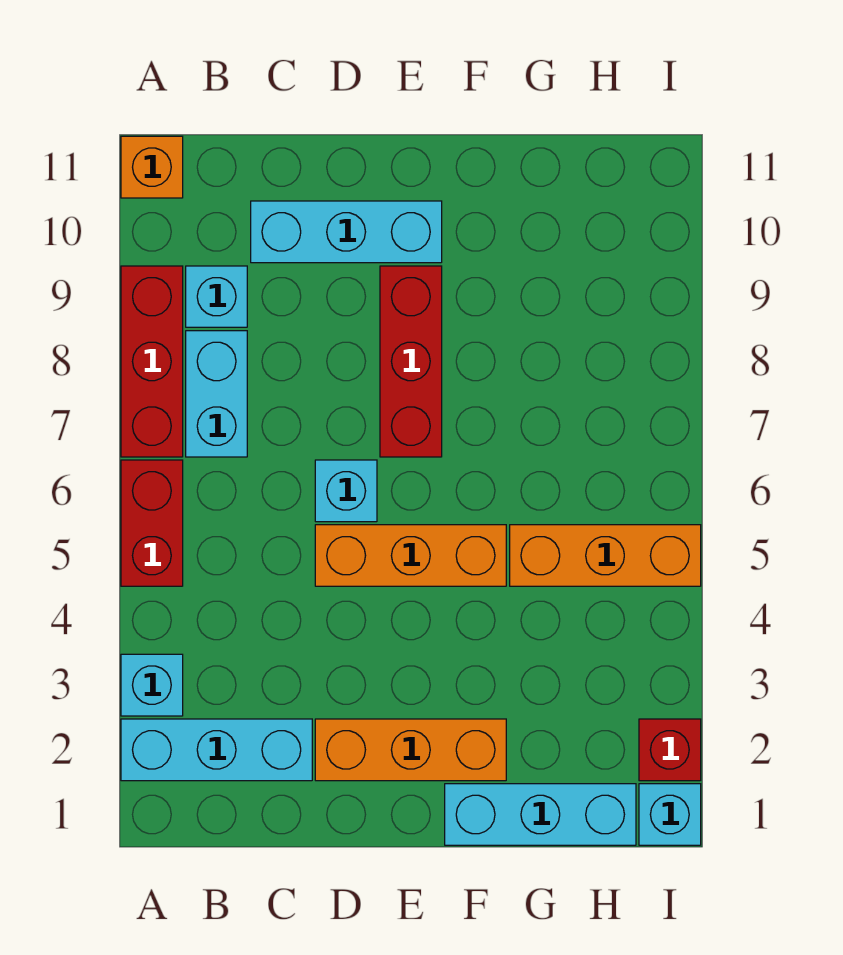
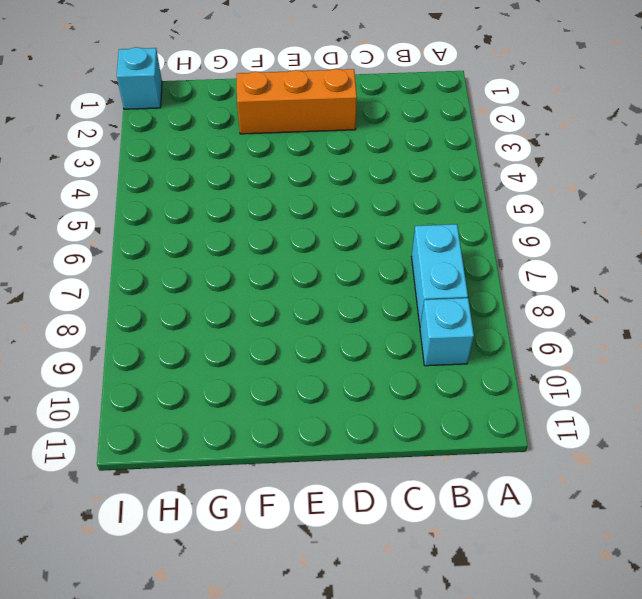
none -> cyan 1x3 brick [121,719,312,781]
none -> cyan 1x1 brick [121,654,183,716]
none -> red 1x2 brick [121,460,183,586]

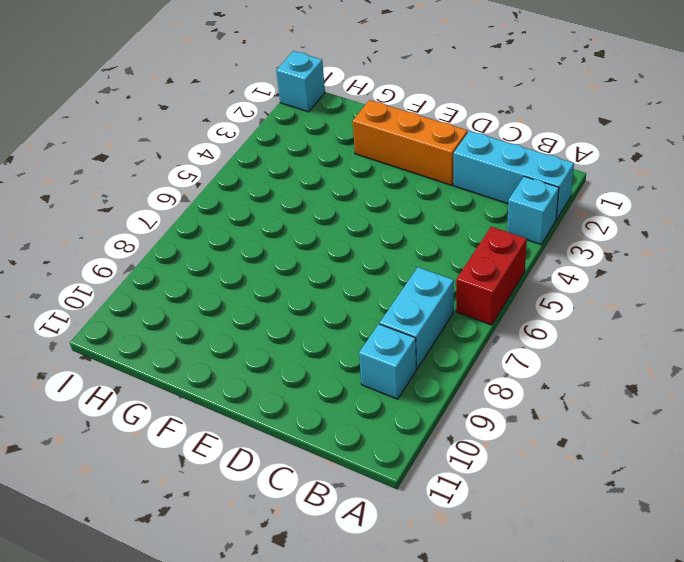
none -> red 1x3 brick [121,266,183,457]
none -> orange 1x1 brick [121,136,183,198]
none -> cyan 1x3 brick [251,201,442,263]

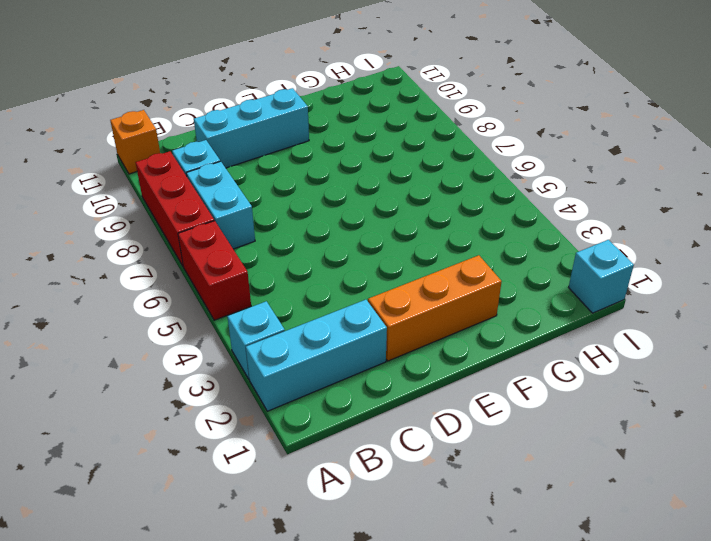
none -> orange 1x3 brick [315,525,506,586]
none -> cyan 1x1 brick [315,460,377,522]
none -> red 1x3 brick [380,266,442,457]

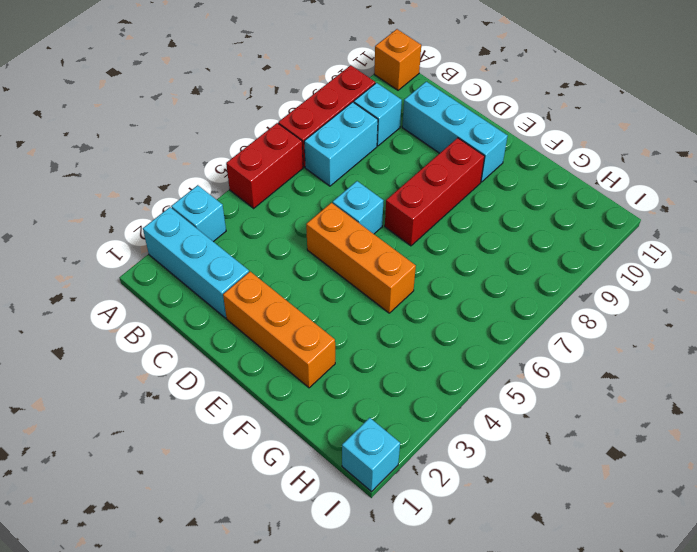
none -> cyan 1x3 brick [445,784,636,845]
none -> orange 1x3 brick [510,525,701,586]
none -> red 1x1 brick [639,719,701,781]

